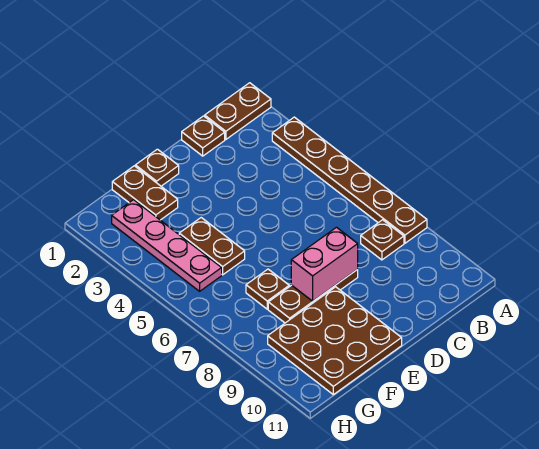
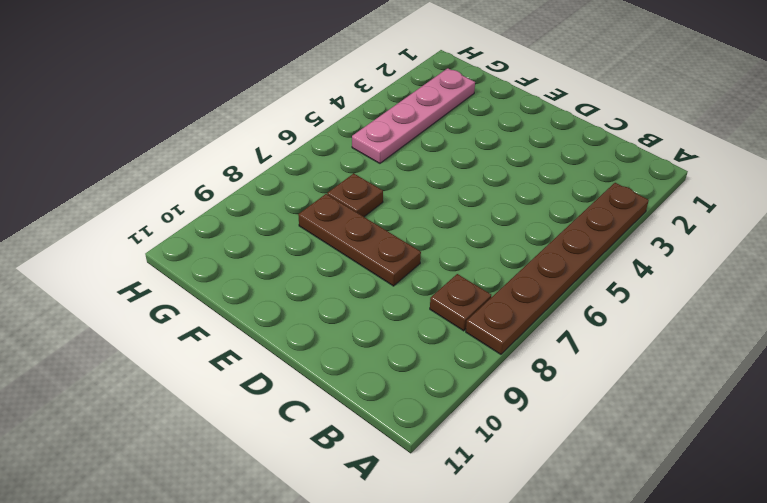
none -> brown 1x2 plate [205,83,271,139]
none -> brown 1x1 plate [182,116,225,156]
none -> brown 1x1 plate [135,149,179,186]

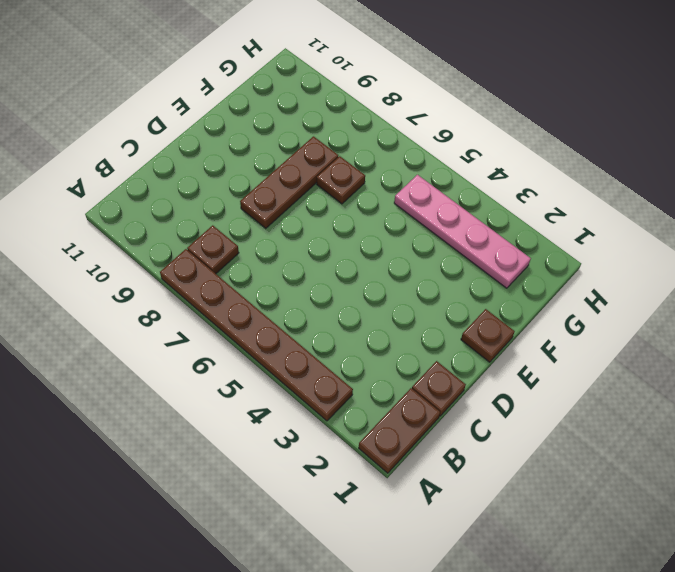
none -> brown 3x3 plate [268,287,402,395]
none -> brown 1x2 plate [112,166,178,220]
none -> brown 1x2 plate [179,218,245,275]

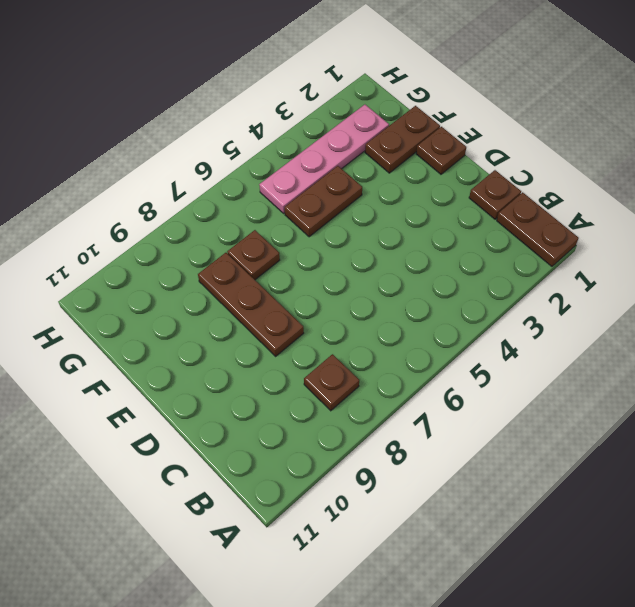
none -> brown 1x6 plate [272,117,427,243]
none -> brown 3x3 plate [268,287,402,395]
none -> pink 1x2 brick [291,227,358,301]

